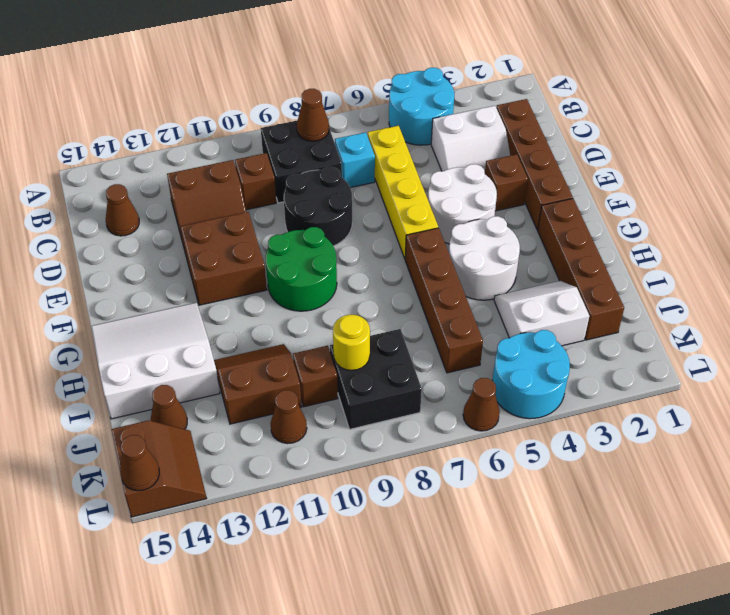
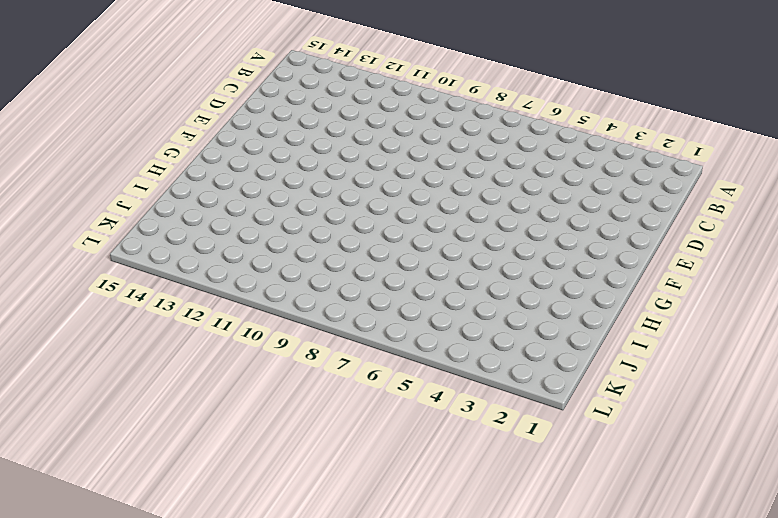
none -> cyan 2x2 round brick [389,68,454,145]
none -> black 2x2 brick [261,120,342,203]
none -> brown 1x4 brick [496,99,573,230]
none -> white 2x2 slope [431,106,510,172]

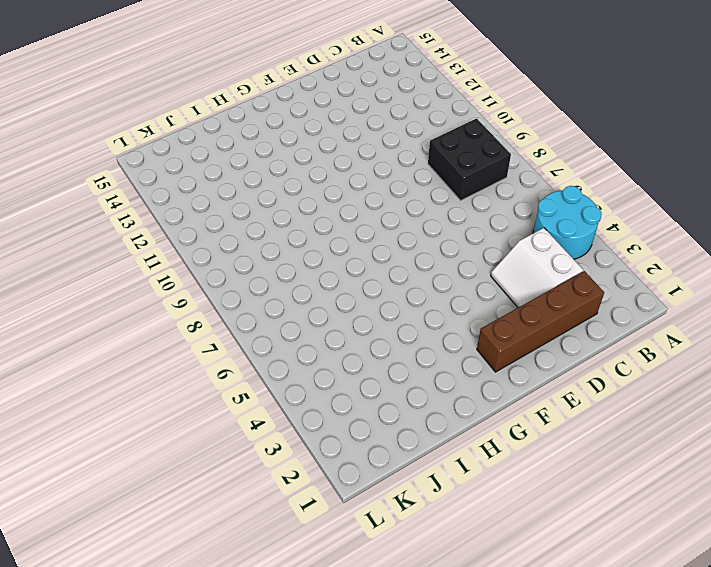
none -> yellow 1x4 brick [368,126,438,259]
none -> cyan 1x1 brick [335,132,375,188]
none -> brown 1x1 brick [235,153,276,210]
none -> brown 2x2 slope [167,160,246,247]

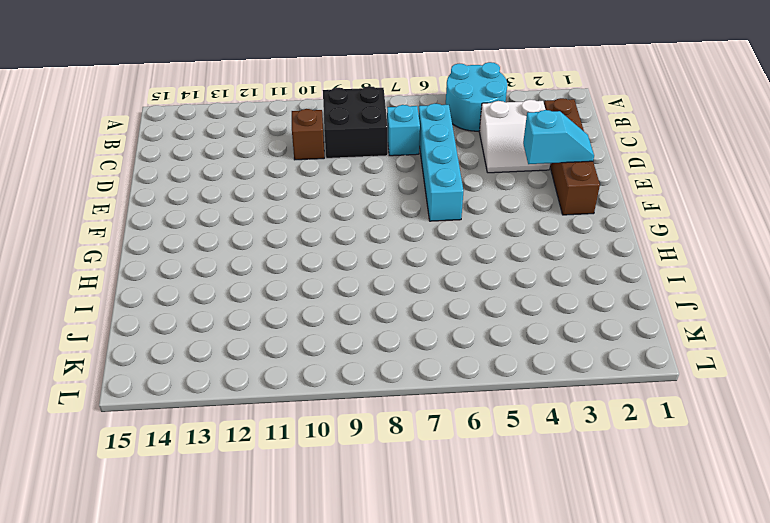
cyan 1x4 brick [419,103,463,221] -> yellow 1x4 brick [368,126,438,259]
cyan 1x2 slope [523,110,594,164] -> none
none -> brown 2x2 slope [167,160,246,247]
none -> brown 1x1 cone [106,184,139,236]
none -> black 2x2 round brick [284,167,352,246]
none -> brown 1x1 brick [485,154,528,211]

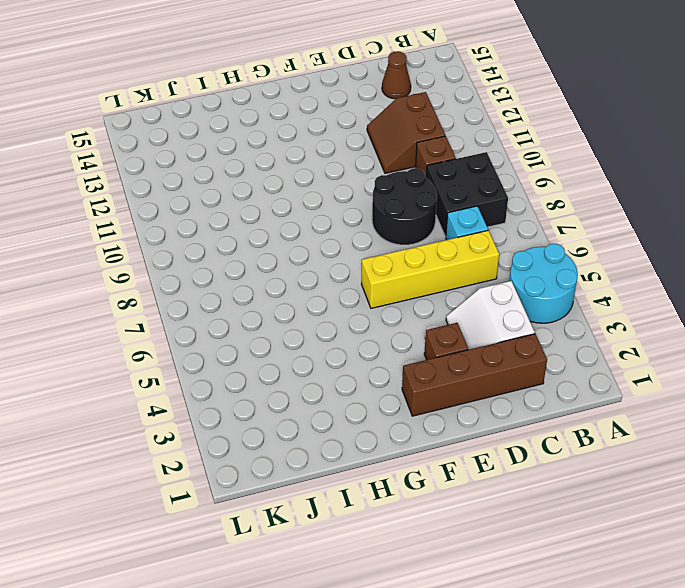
none -> white 2x2 round brick [428,164,497,244]
none -> brown 2x2 brick [181,212,267,305]
none -> green 2x2 round brick [266,227,337,311]
none -> brown 1x4 brick [538,199,624,340]

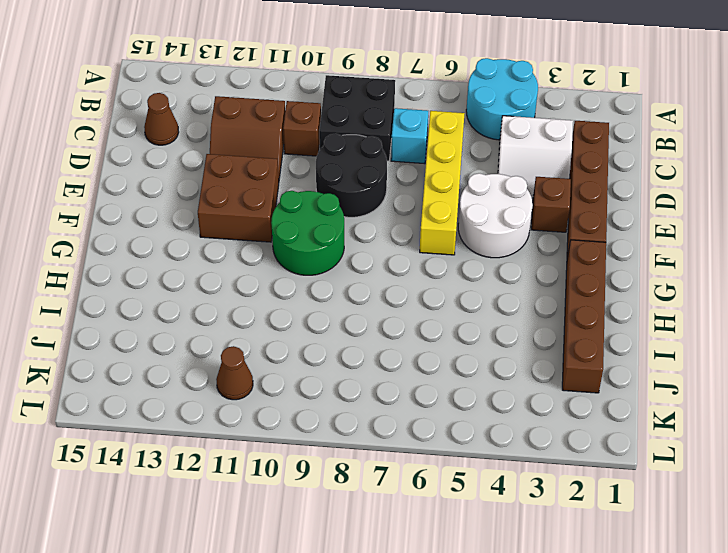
none -> white 2x2 round brick [449,216,520,300]
none -> brown 1x4 brick [405,228,483,373]
none -> white 3x3 slope [91,303,220,419]
none -> white 2x2 slope [494,281,589,346]

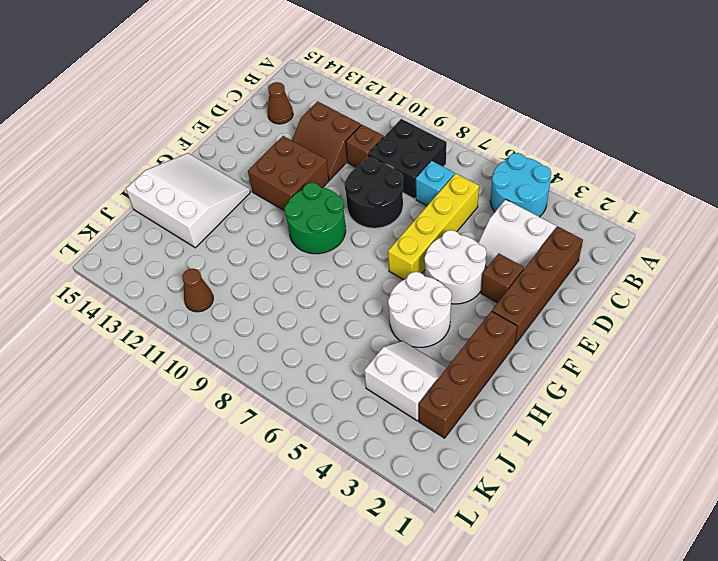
none -> brown 1x4 brick [405,228,483,373]
none -> brown 2x2 slope [214,344,301,424]
none -> black 2x2 brick [330,329,422,429]
none -> brown 1x1 brick [293,346,338,407]

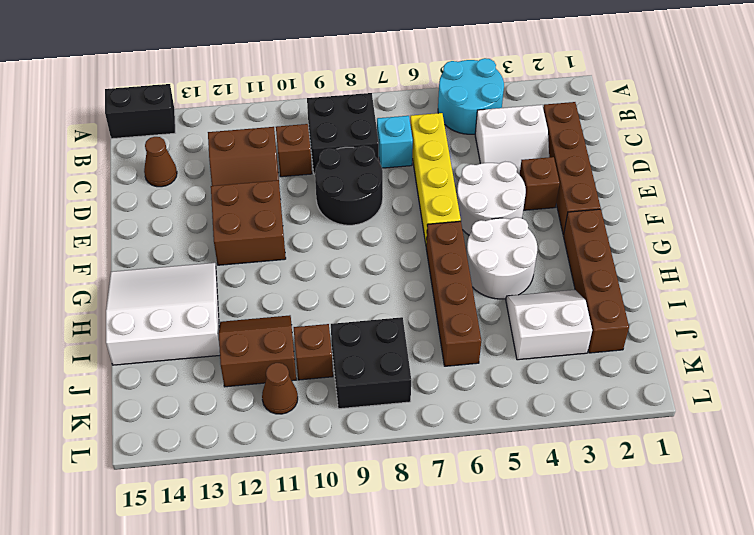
black 1x2 brick [105,84,175,139] -> none
none -> green 2x2 round brick [266,227,337,311]
none -> brown 1x1 cone [151,385,187,429]
none -> cyan 2x2 round brick [492,330,570,419]
none -> brown 2x2 slope [111,420,207,517]

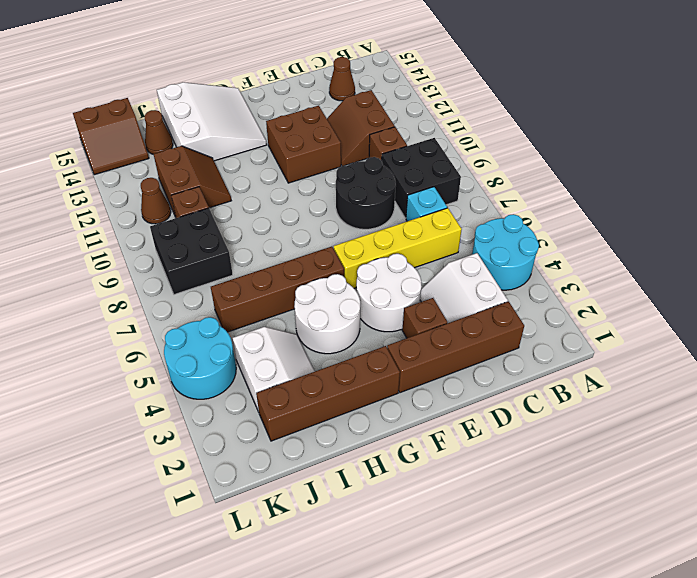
none -> green 2x2 round brick [266,227,337,311]
none -> brown 1x1 cone [463,378,500,431]
none -> brown 1x1 cone [297,89,329,141]
none -> yellow 1x1 round brick [333,315,370,370]

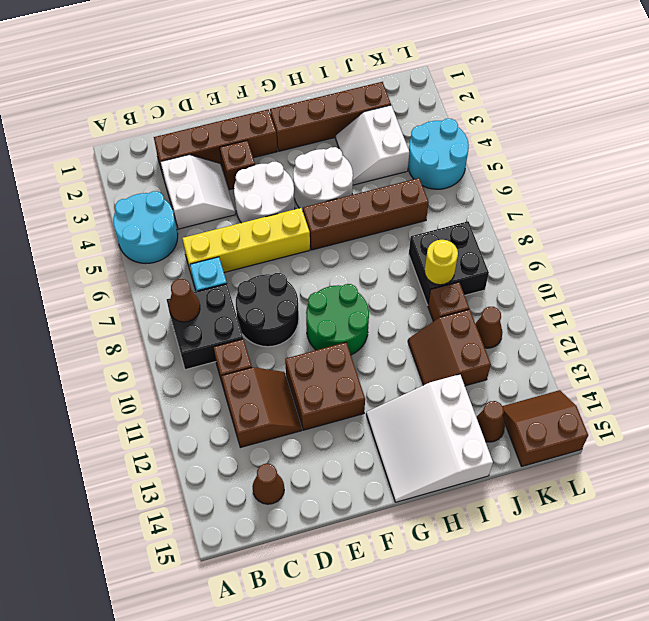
none -> brown 1x1 cone [463,378,500,431]
none -> brown 1x1 cone [120,435,159,491]

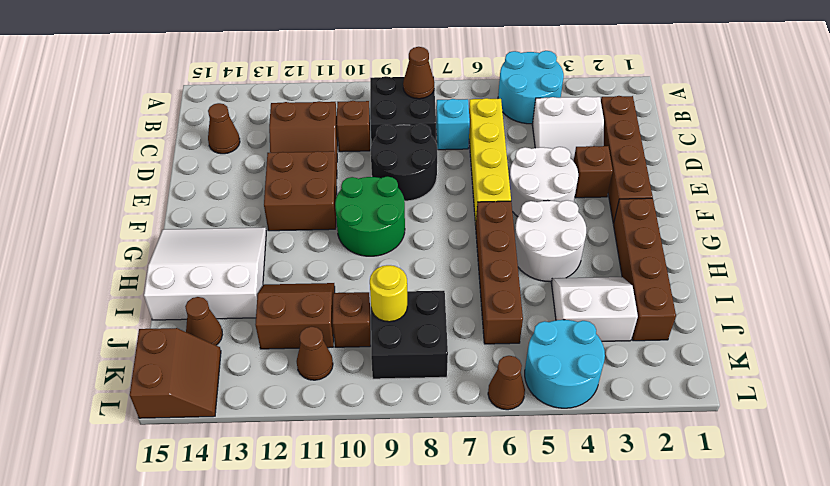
none -> brown 1x1 cone [120,435,159,491]

